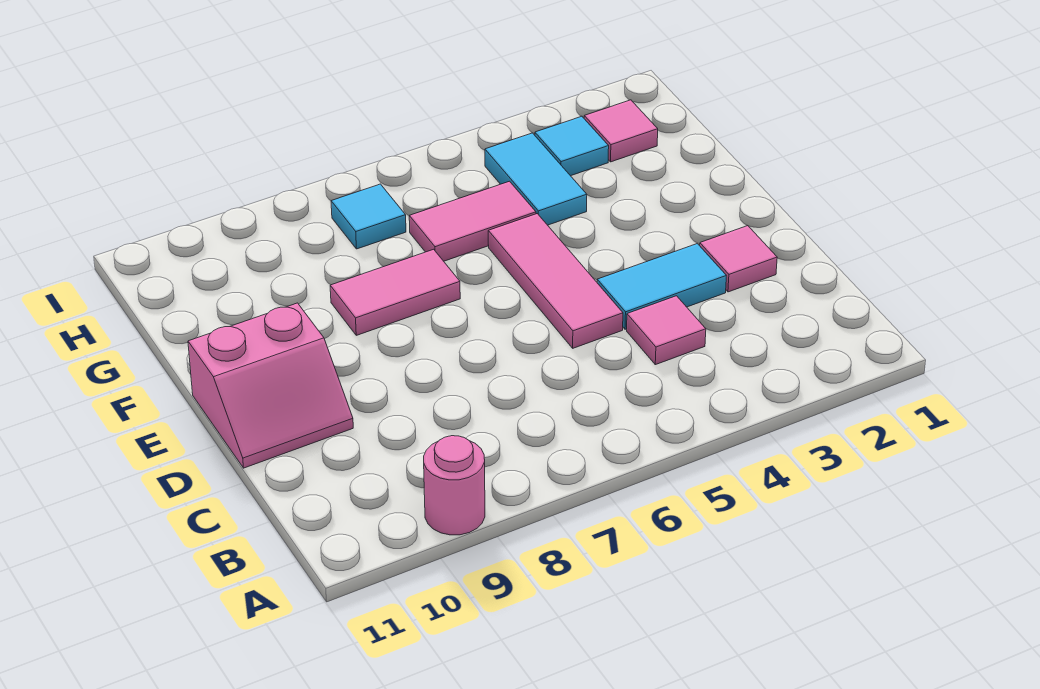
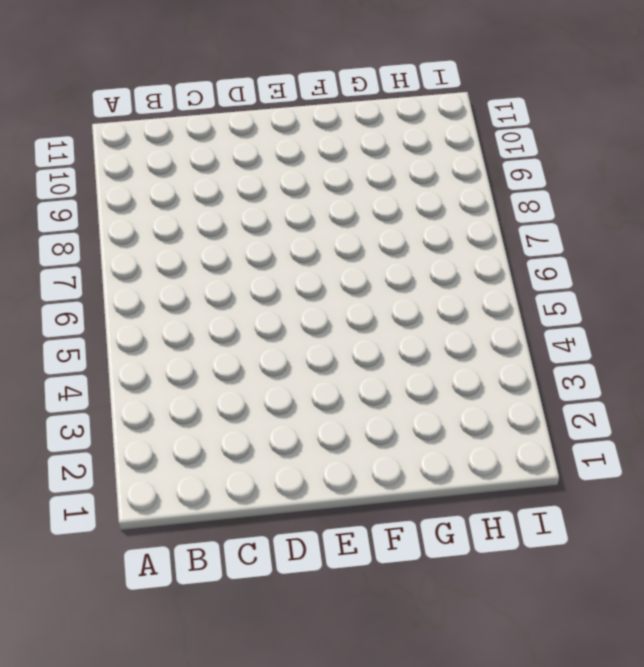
none -> pink 1x1 round brick [424,436,485,535]
none -> pink 1x1 tile [627,296,706,365]
none -> pink 1x1 tile [700,226,777,292]

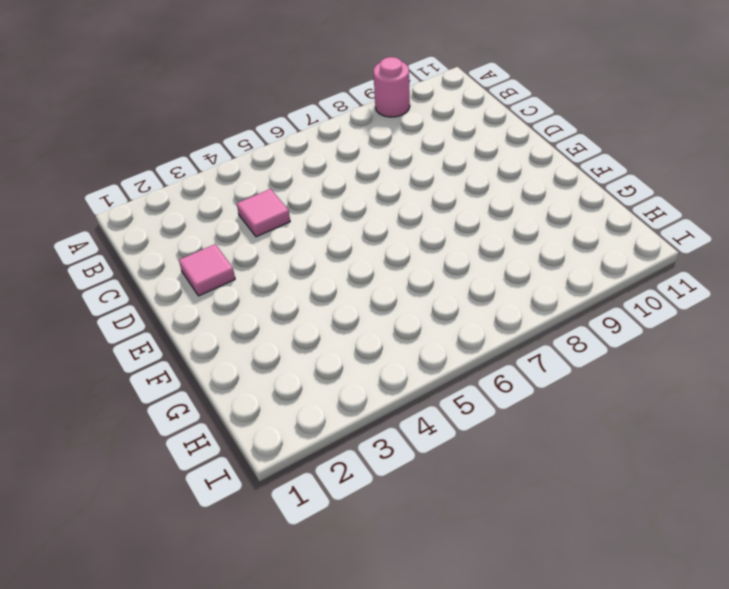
none -> cyan 1x2 tile [597,244,726,329]
none -> pink 1x3 tile [488,214,623,348]
none -> pink 2x2 slope [188,303,353,468]

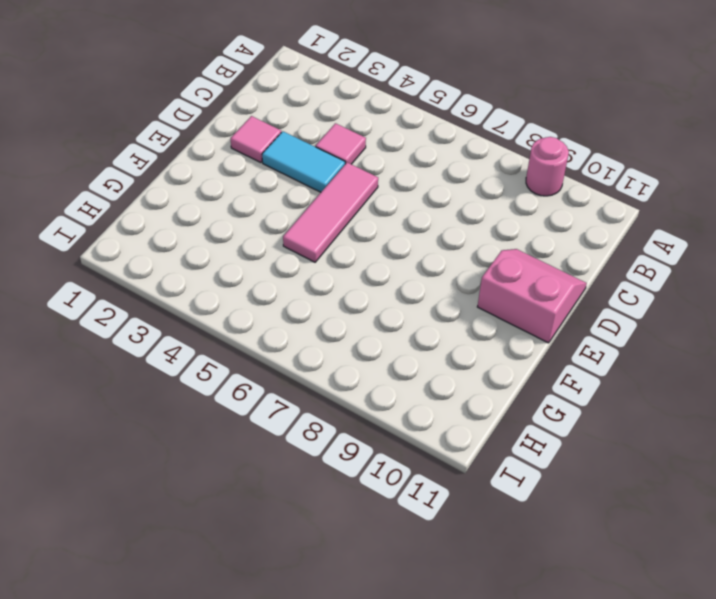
none -> pink 1x2 tile [330,249,460,335]
none -> cyan 1x2 tile [485,133,587,225]
none -> pink 1x2 tile [409,181,536,261]

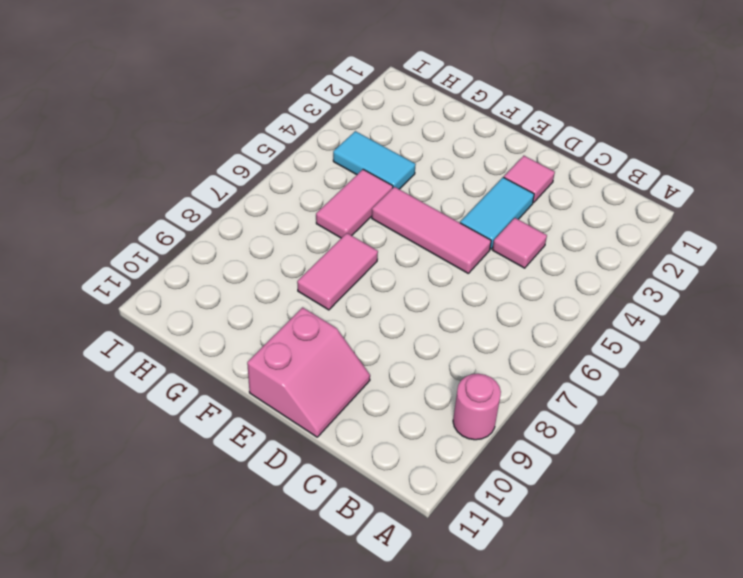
none -> pink 1x1 tile [584,100,658,162]
none -> cyan 1x1 tile [535,116,609,176]
none -> cyan 1x1 tile [331,184,406,249]

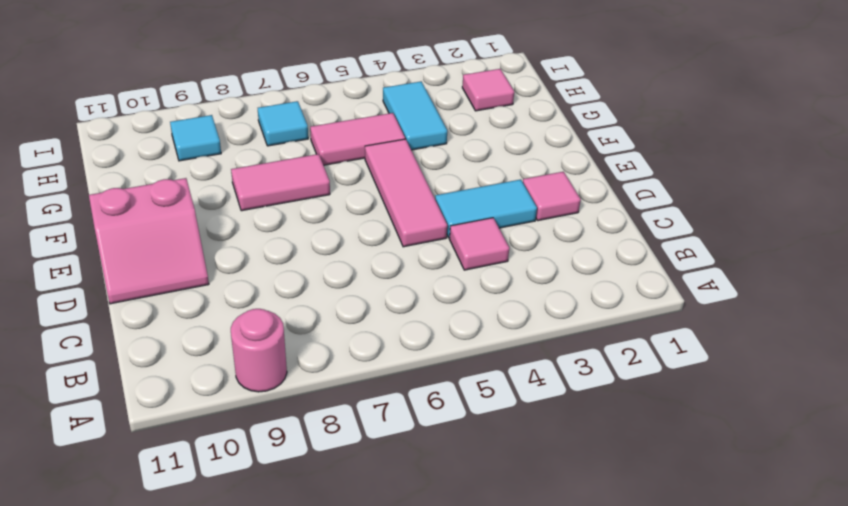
cyan 1x1 tile [170,115,221,161] -> cyan 1x1 tile moved to [535,116,609,176]

